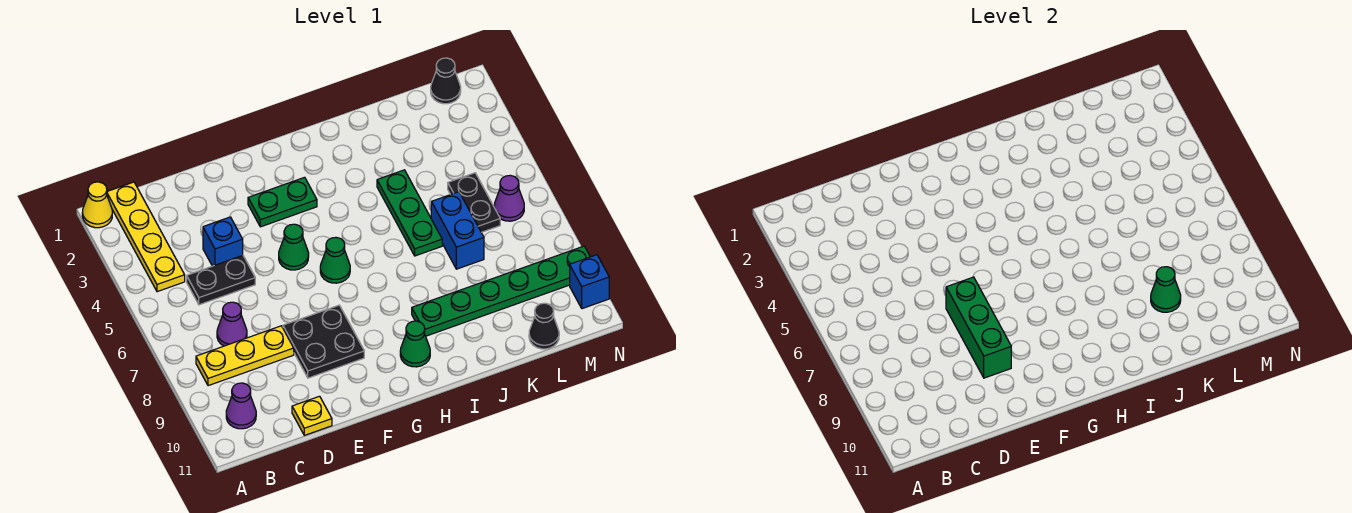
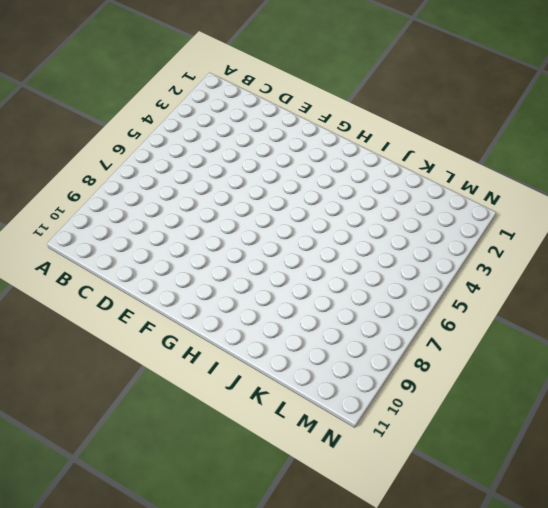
none -> yellow 1x1 cone [82,182,112,228]
none -> yellow 1x4 plate [107,182,185,292]
none -> yellow 1x3 plate [196,326,294,386]

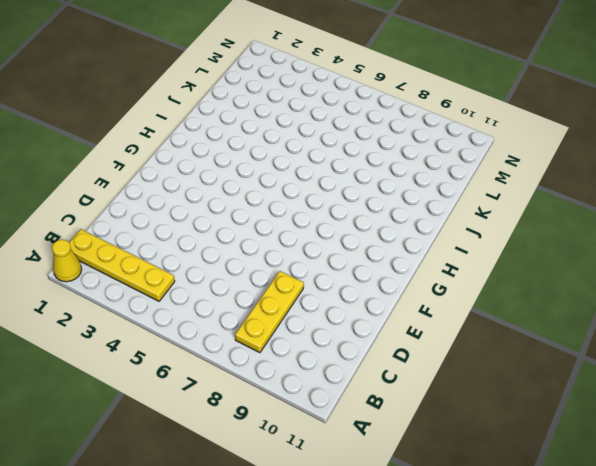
none -> purple 1x1 cone [226,383,256,429]
none -> black 1x2 plate [187,256,255,305]
none -> purple 1x1 cone [217,302,247,346]

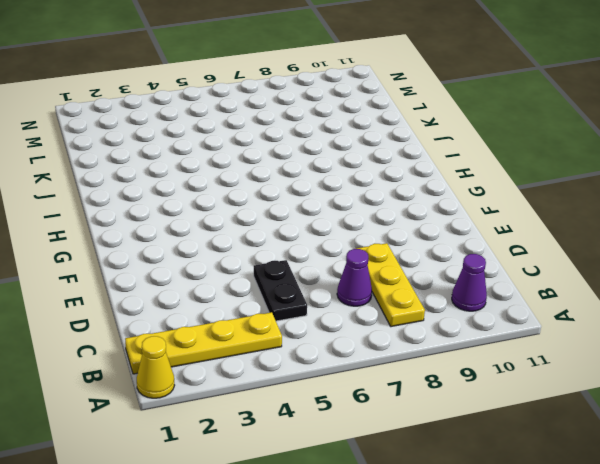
none -> blue 1x1 brick [203,217,243,266]
none -> yellow 1x1 plate [292,396,332,435]
none -> black 2x2 plate [283,305,364,378]

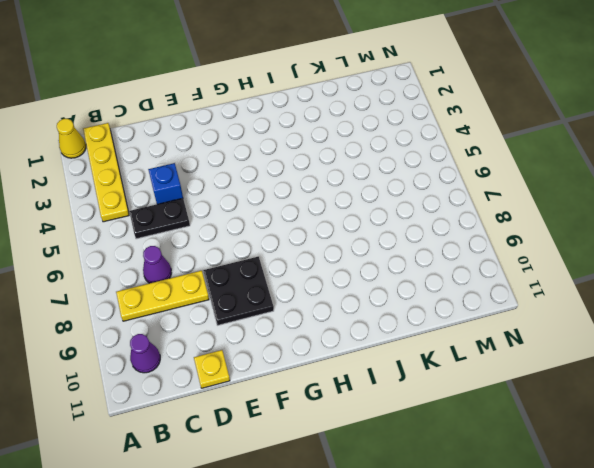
none -> green 1x2 plate [248,177,317,227]
none -> green 1x1 cone [279,224,309,270]
none -> green 1x1 cone [320,237,350,283]

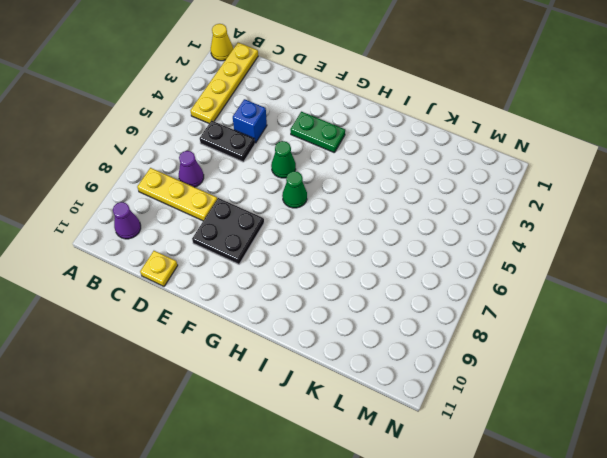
none -> green 1x1 cone [400,321,430,367]
none -> green 1x6 plate [412,246,590,336]
none -> green 1x3 plate [377,170,442,256]

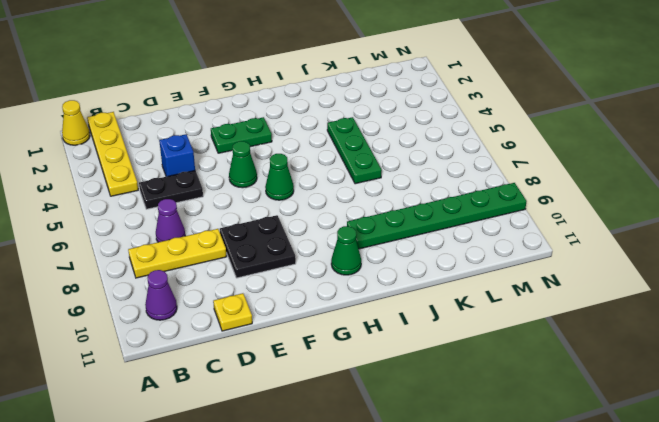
none -> blue 1x2 brick [431,192,484,269]
none -> black 1x2 plate [448,173,500,232]
none -> black 1x1 cone [529,303,559,349]

